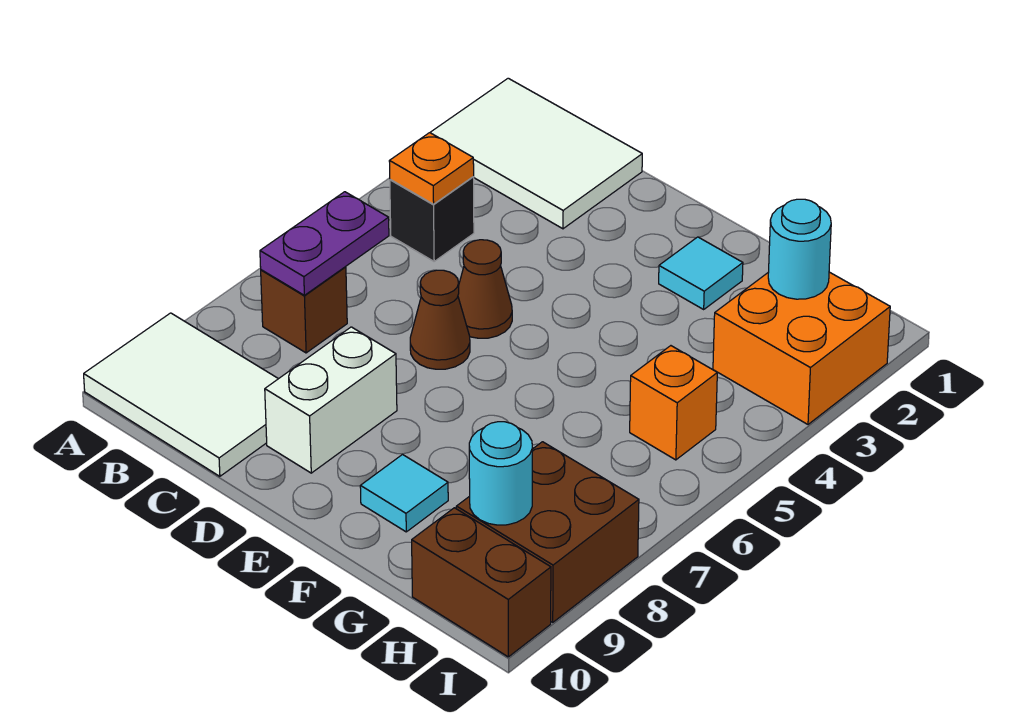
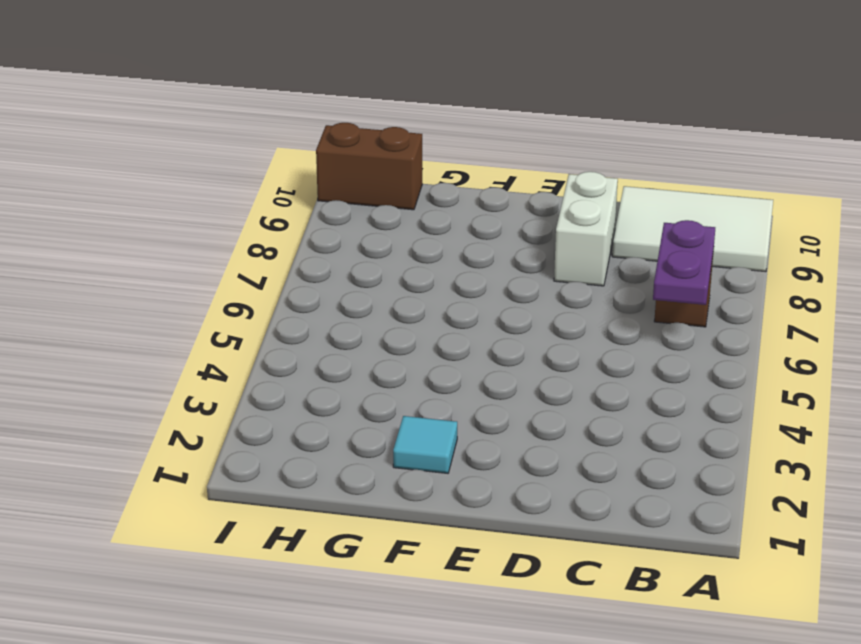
none -> white 2x3 tile [430,78,642,229]
none -> black 1x1 brick [390,177,474,261]
none -> brown 1x1 cone [458,240,512,338]

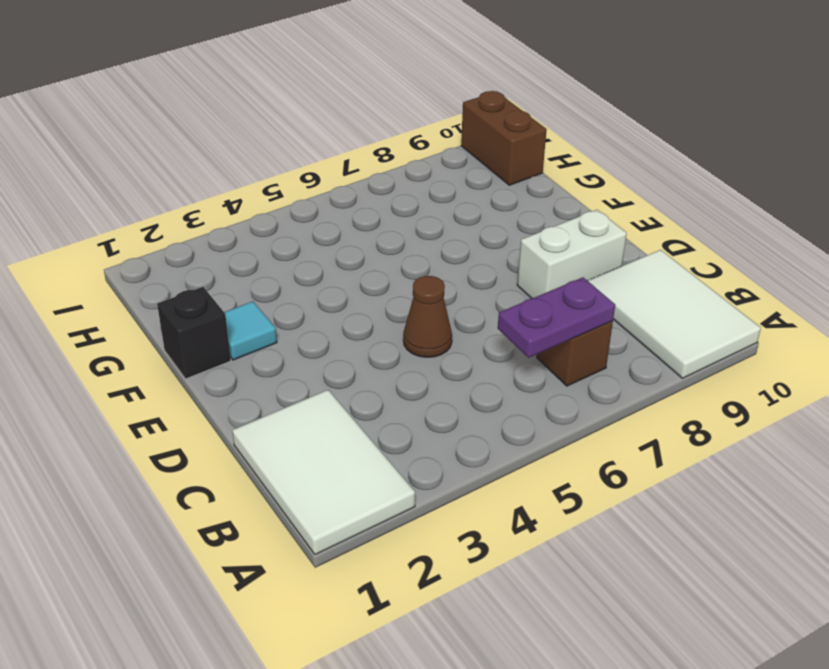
black 1x1 brick [157,287,231,379] -> black 1x1 brick moved to [390,177,474,261]
none -> brown 1x1 cone [410,270,470,369]
none -> cyan 1x1 tile [360,455,448,532]
none -> orange 2x2 brick [713,272,890,424]

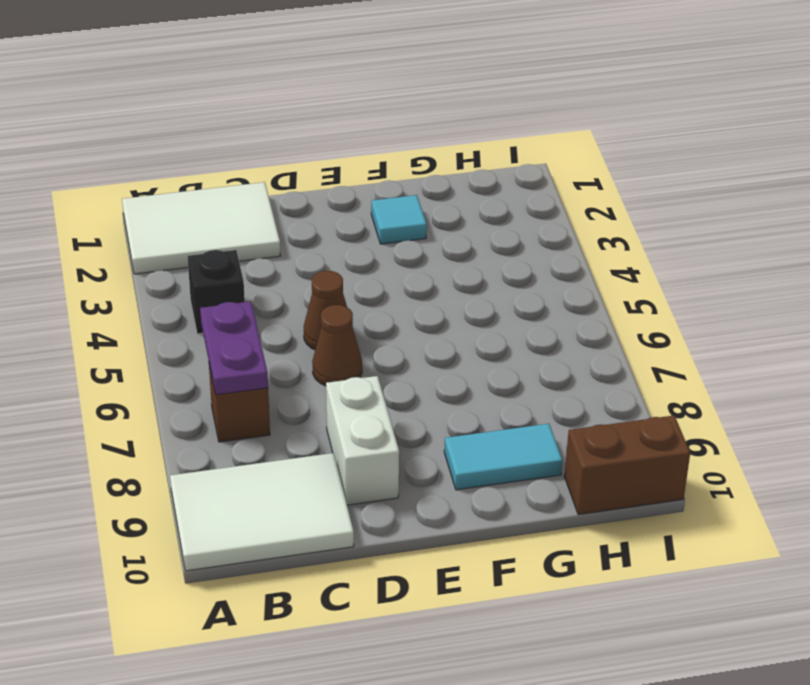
cyan 1x2 tile [444,424,562,490] -> cyan 1x1 tile [360,455,448,532]
none -> orange 2x2 brick [713,272,890,424]
none -> orange 1x1 brick [630,346,717,460]
none -> brown 2x2 brick [456,442,639,622]

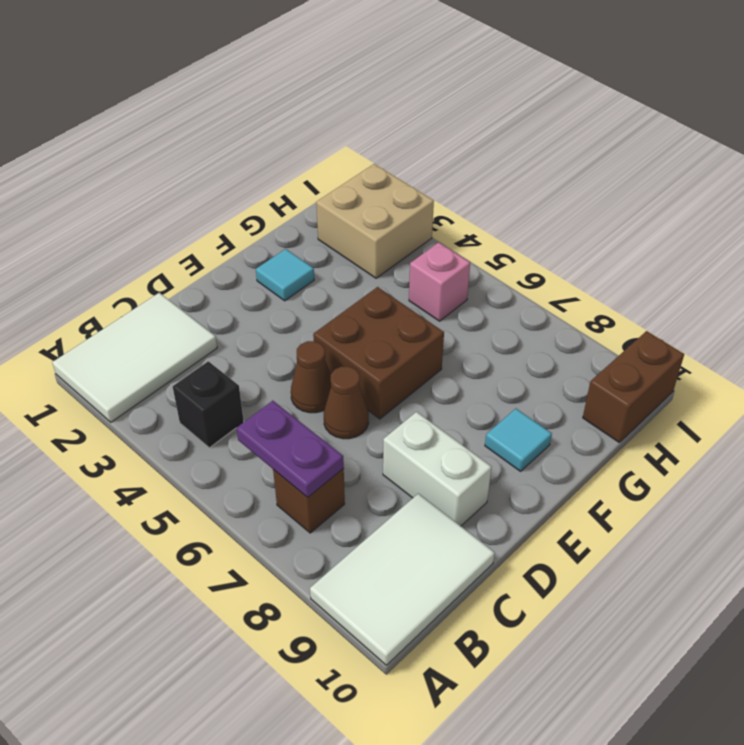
brown 2x2 brick [313,287,444,419] -> brown 2x2 brick moved to [456,442,639,622]
tan 2x2 brick [316,164,434,278] -> orange 2x2 brick [713,272,890,424]
pink 1x1 brick [409,242,470,321] -> orange 1x1 brick [630,346,717,460]
none -> orange 1x1 plate [389,133,474,204]
none -> cyan 1x1 round brick [768,199,831,299]
none -> cyan 1x1 round brick [469,422,533,525]

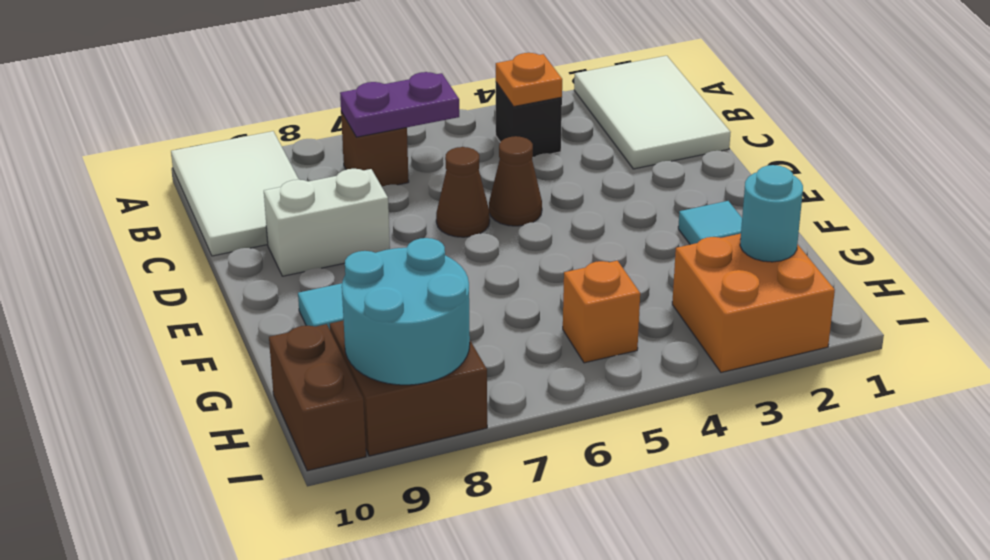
cyan 2x2 round brick [342,238,470,385] -> cyan 1x1 round brick [469,422,533,525]

